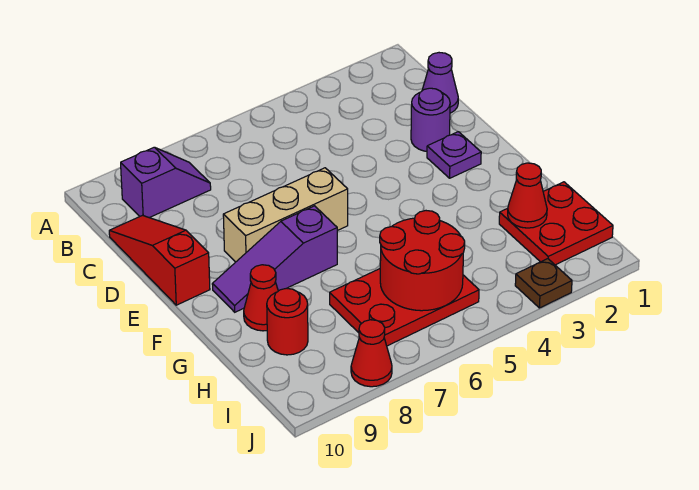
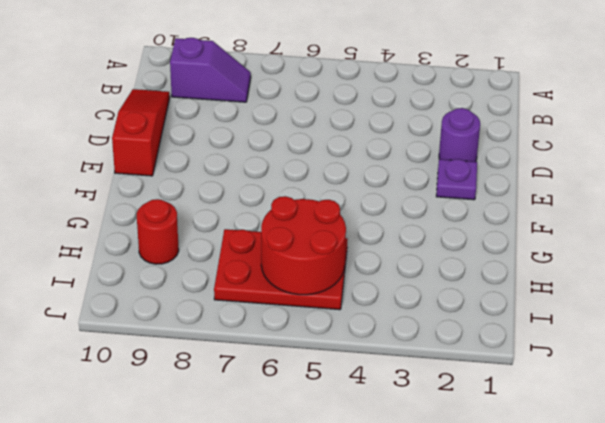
none -> purple 1x1 cone [422,53,458,113]
none -> tan 1x3 brick [223,168,348,262]
none -> purple 1x3 slope [212,206,337,312]

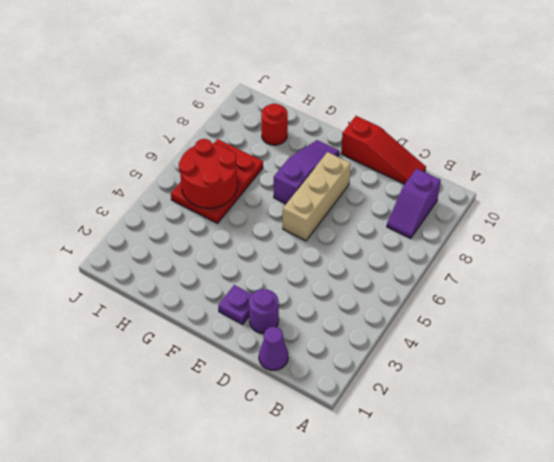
none -> red 1x1 cone [244,265,278,331]
none -> red 2x2 plate [499,182,613,265]
none -> brown 1x1 plate [515,259,572,308]

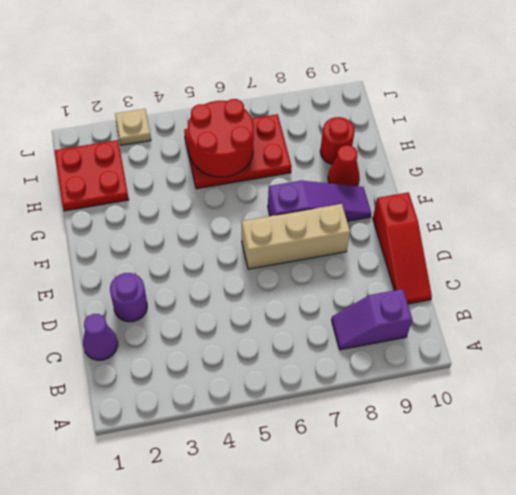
tan 1x1 plate [115,109,151,145] -> brown 1x1 plate [515,259,572,308]
none -> purple 1x1 plate [427,132,481,178]
none -> red 1x1 cone [351,320,392,387]
none -> red 1x1 cone [508,163,547,228]

